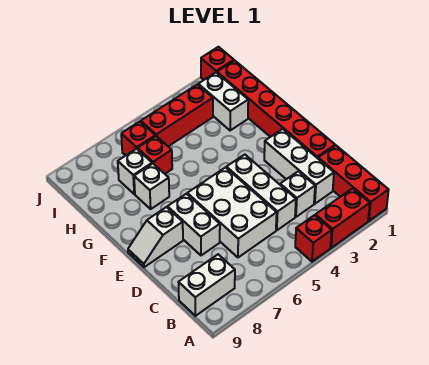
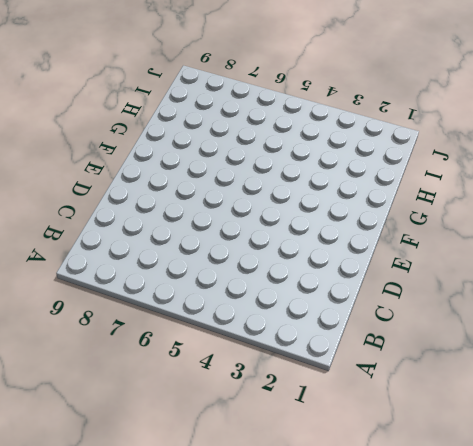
none -> red 1x3 brick [318,146,389,221]
none -> red 1x2 brick [315,188,370,248]
none -> red 1x1 brick [295,215,332,262]

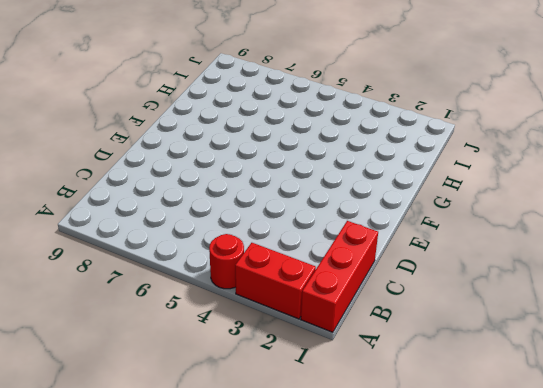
red 1x1 round brick [209,234,244,289] -> red 1x1 brick [295,215,332,262]
none -> white 1x2 brick [179,254,235,316]
none -> white 1x3 brick [264,129,334,204]
none -> white 1x1 brick [280,171,315,217]

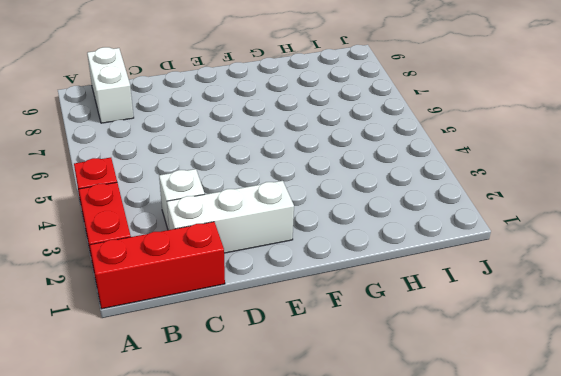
none -> white 1x3 brick [226,155,296,230]
none -> white 2x3 brick [187,167,277,257]
none -> red 1x6 brick [217,60,335,158]

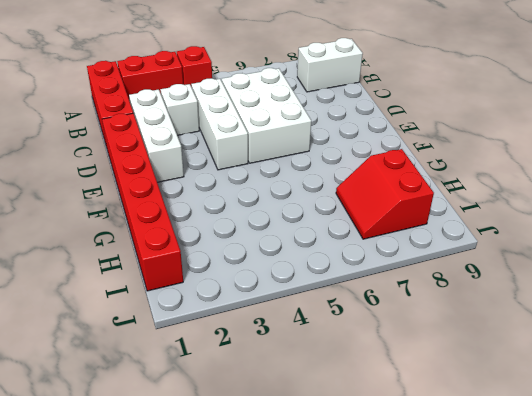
red 2x2 slope [336,149,434,239] -> white 1x1 brick [118,149,152,194]
none -> white 1x2 brick [167,194,220,255]
none -> white 1x2 slope [128,207,183,267]
none -> white 1x1 brick [134,164,169,209]

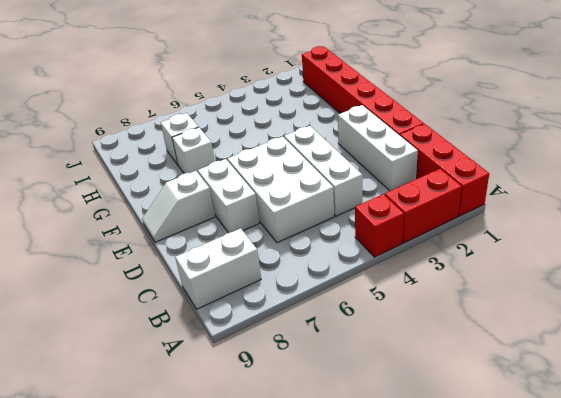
none -> white 1x1 brick [280,171,315,217]
none -> white 1x2 brick [198,73,248,131]
none -> red 1x1 brick [138,136,172,174]

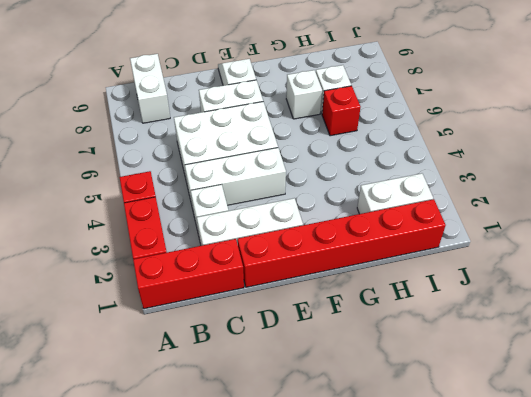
none -> red 1x3 brick [141,84,213,147]
none -> red 1x1 brick [121,122,155,156]
none -> red 1x1 brick [201,47,234,80]

